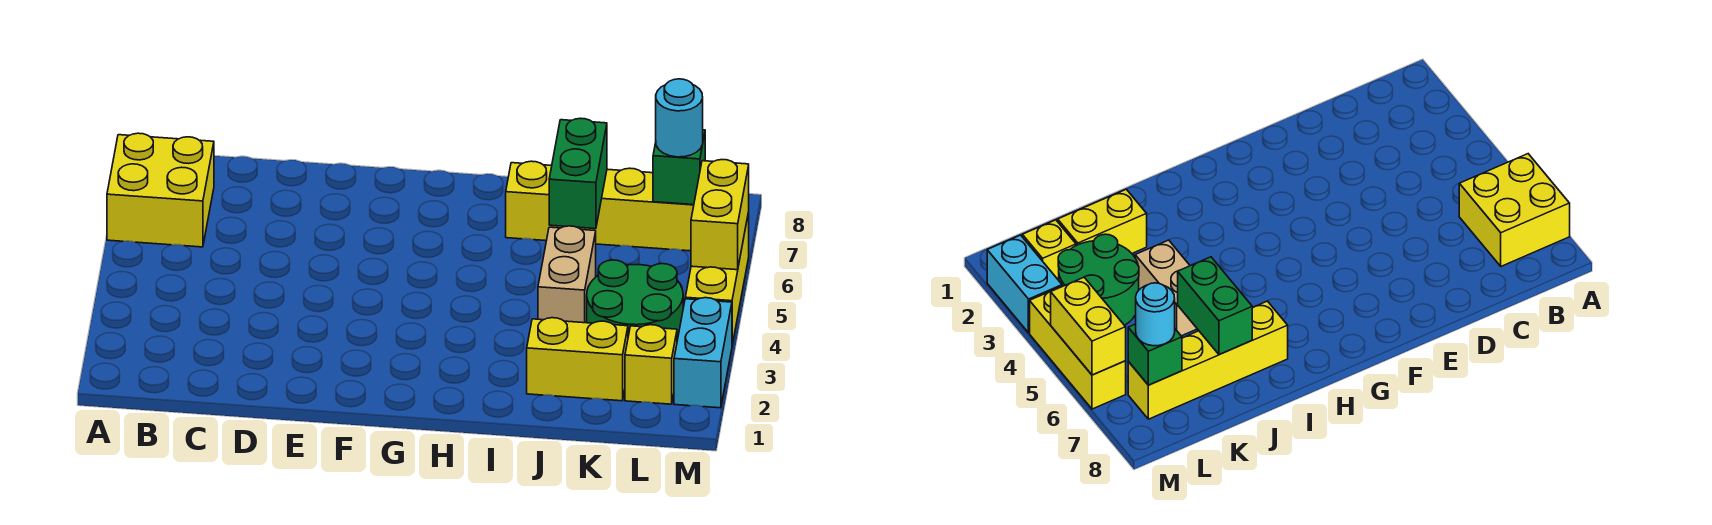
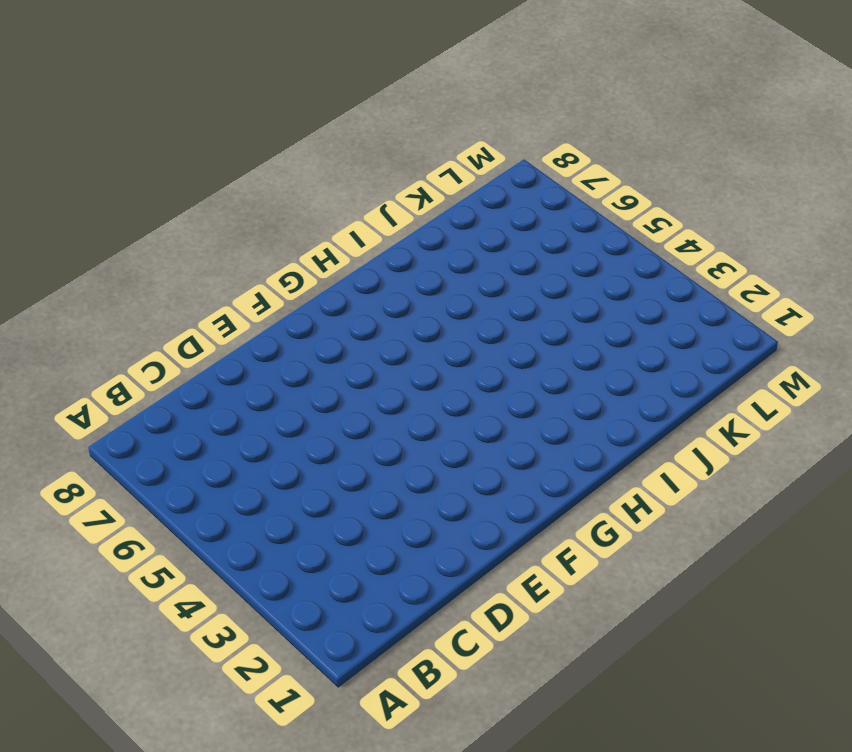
none -> yellow 2x2 brick [107,133,214,247]
none -> yellow 1x4 brick [506,161,694,251]
none -> yellow 1x2 brick [527,318,628,401]

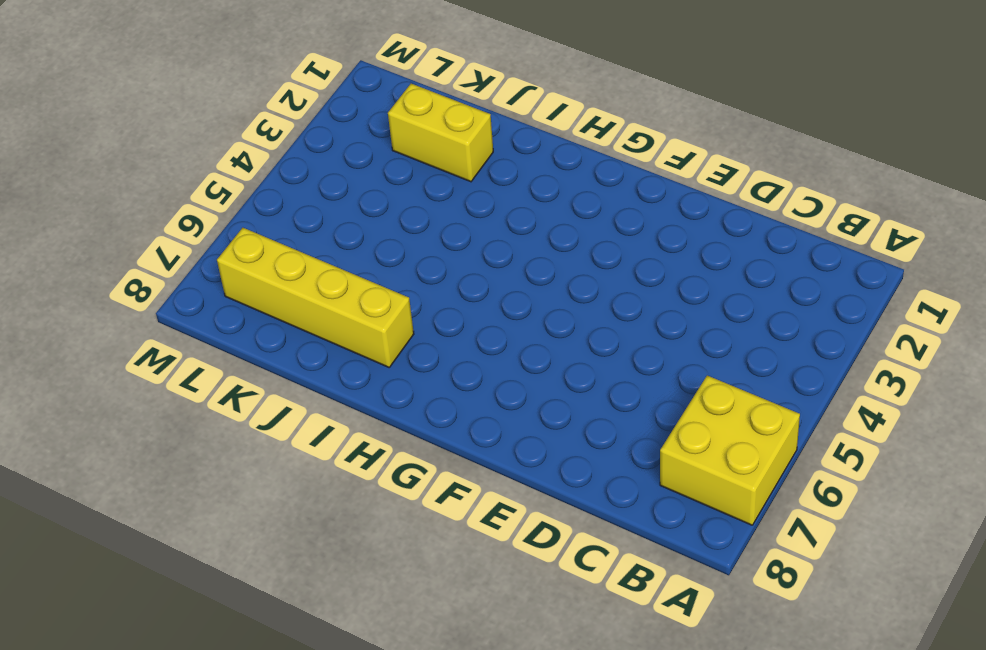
none -> tan 1x2 brick [538,226,596,323]
none -> green 2x2 round brick [587,260,683,340]
none -> yellow 1x1 brick [625,325,677,404]

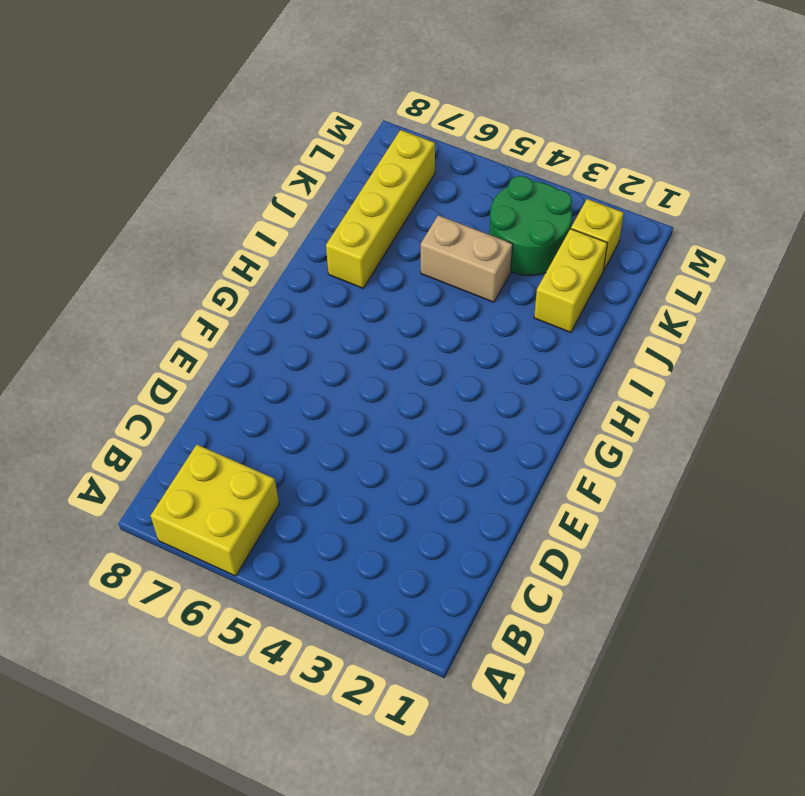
none -> cyan 1x2 brick [674,298,732,408]
none -> yellow 1x3 brick [685,212,749,345]
none -> green 1x2 brick [549,118,607,229]

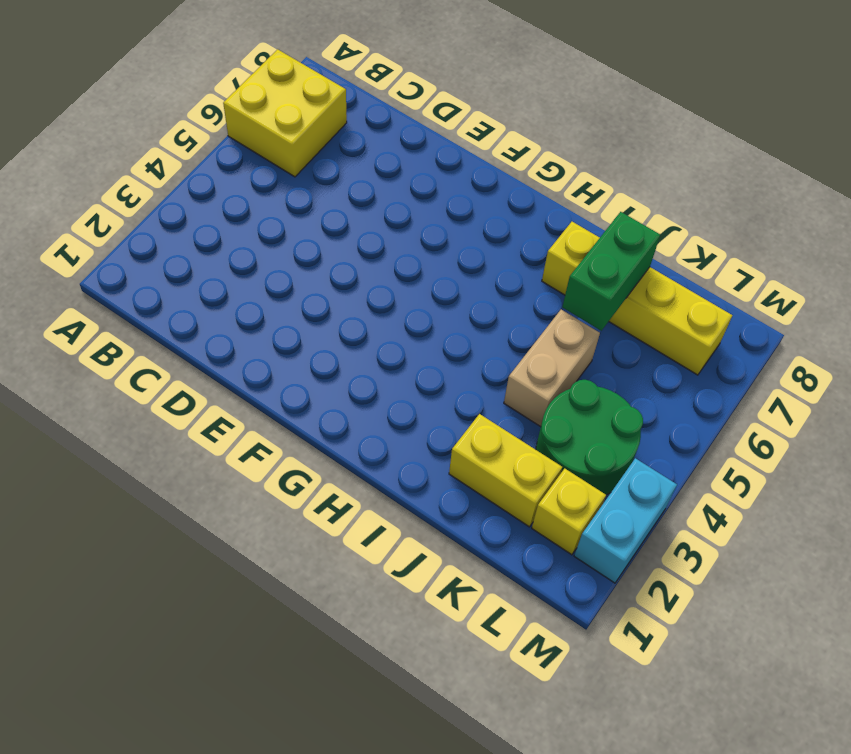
none -> yellow 1x3 brick [685,212,749,345]
none -> green 1x1 brick [653,130,705,205]
none -> yellow 1x2 brick [691,160,749,270]

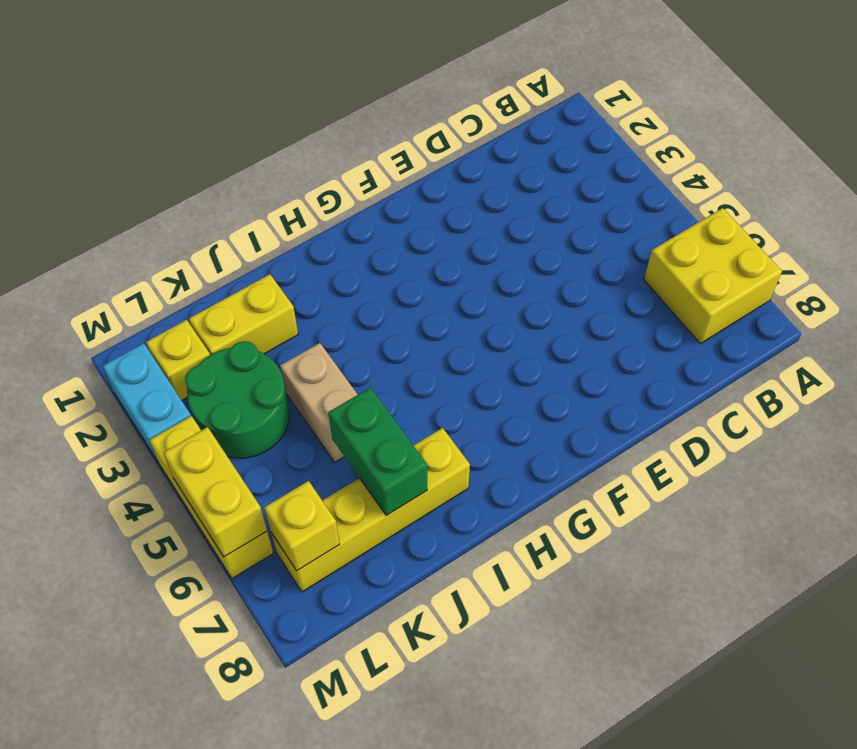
yellow 1x1 brick [264,481,340,571] -> green 1x1 brick [653,130,705,205]
none -> cyan 1x1 round brick [656,79,703,157]

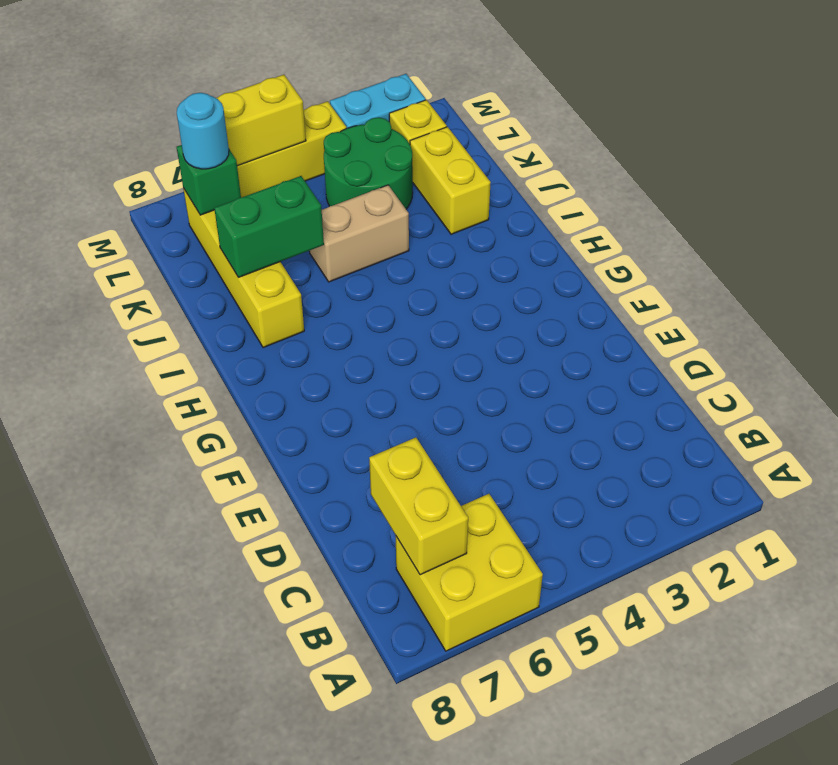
yellow 1x2 brick [369,437,468,575] -> none

